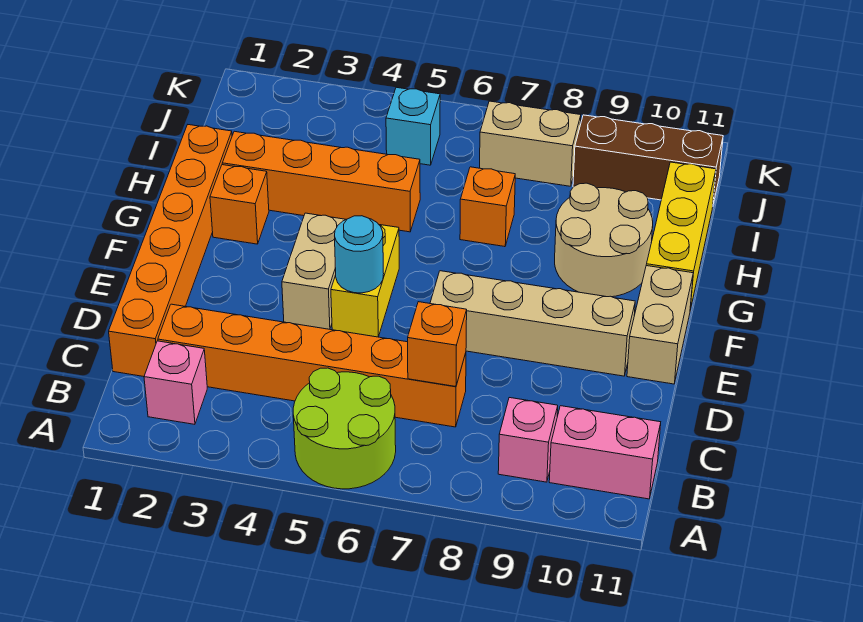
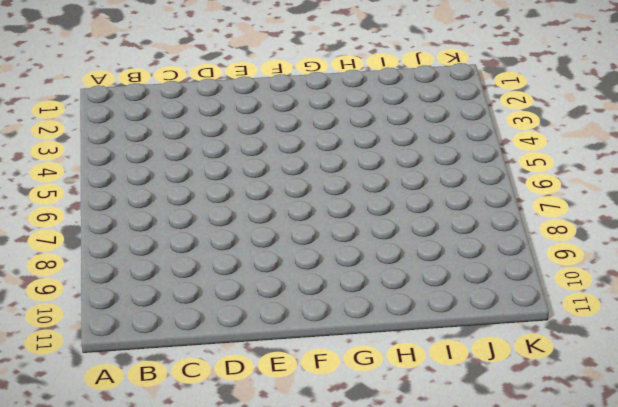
none -> lime 2x2 round brick [293,368,396,489]
none -> pink 1x1 brick [144,341,207,424]
none -> pink 1x1 brick [498,398,558,482]

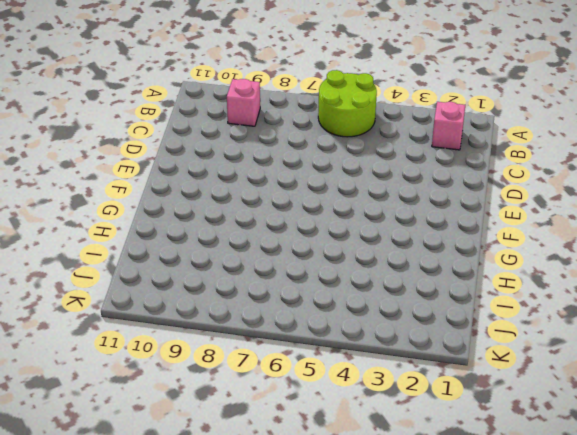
none -> pink 1x2 brick [549,406,661,499]
none -> orange 1x6 brick [109,125,232,377]
none -> orange 1x6 brick [158,304,466,427]

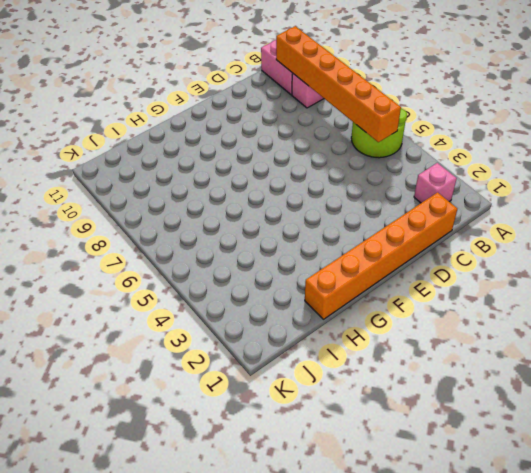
orange 1x6 brick [276,26,401,142] -> orange 1x6 brick moved to [158,304,466,427]
none -> tan 1x2 brick [282,213,346,329]
none -> yellow 1x2 brick [331,225,399,337]
none -> tan 1x4 brick [430,271,635,376]

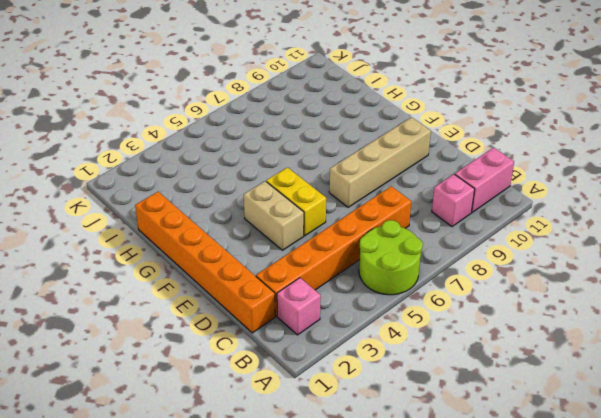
none -> tan 1x2 brick [627,266,693,384]
none -> orange 1x1 brick [210,165,269,244]
none -> tan 2x2 round brick [555,183,653,297]

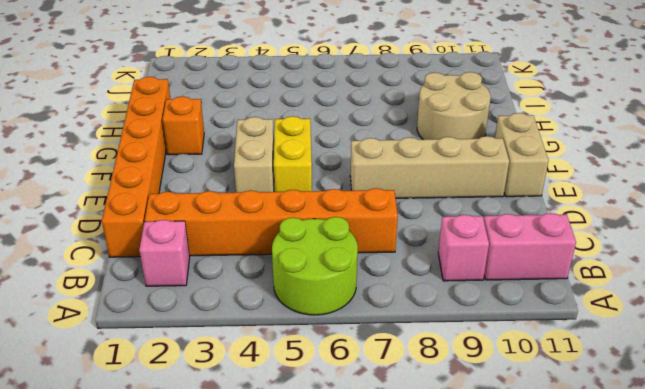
none -> yellow 1x3 brick [646,162,716,310]
none -> orange 1x4 brick [222,131,420,232]
none -> orange 1x1 brick [460,167,515,247]

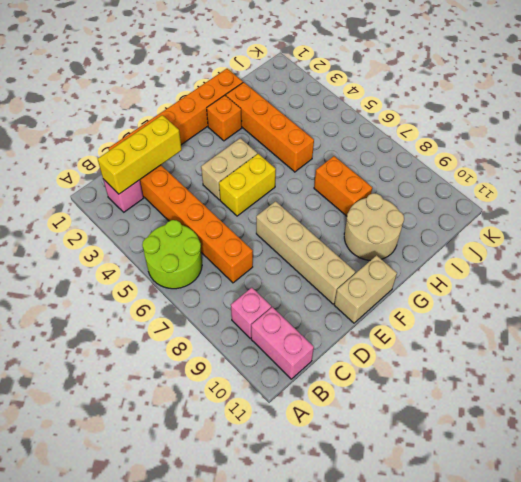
yellow 1x3 brick [98,115,182,194] -> yellow 1x3 brick moved to [646,162,716,310]
orange 1x2 brick [314,156,372,216] -> orange 1x1 brick [460,167,515,247]
none -> cyan 1x1 brick [386,87,440,165]
none -> tan 1x2 brick [480,101,581,186]
none -> brown 1x3 brick [573,115,723,204]

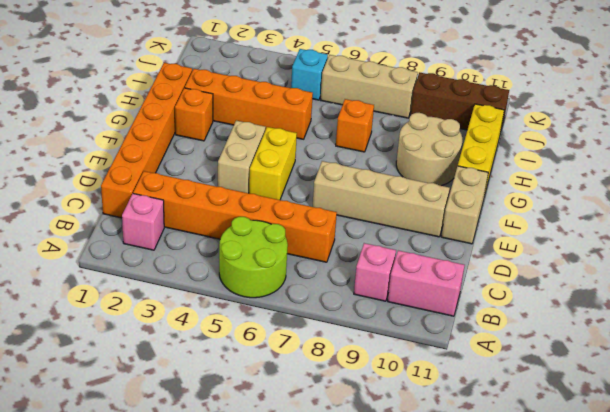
tan 1x3 brick [320,55,418,118] -> tan 1x2 brick [480,101,581,186]
none -> orange 1x1 brick [408,302,467,387]
none -> cyan 1x1 round brick [335,216,384,293]

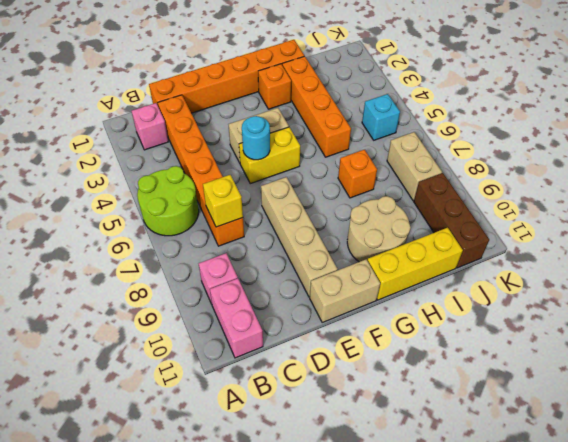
yellow 1x1 brick [203,175,243,227] -> orange 1x1 brick [408,302,467,387]

